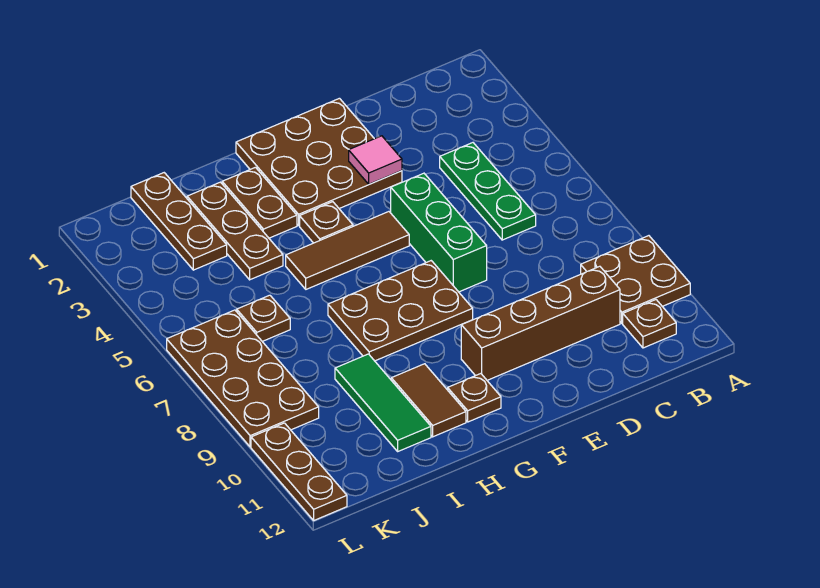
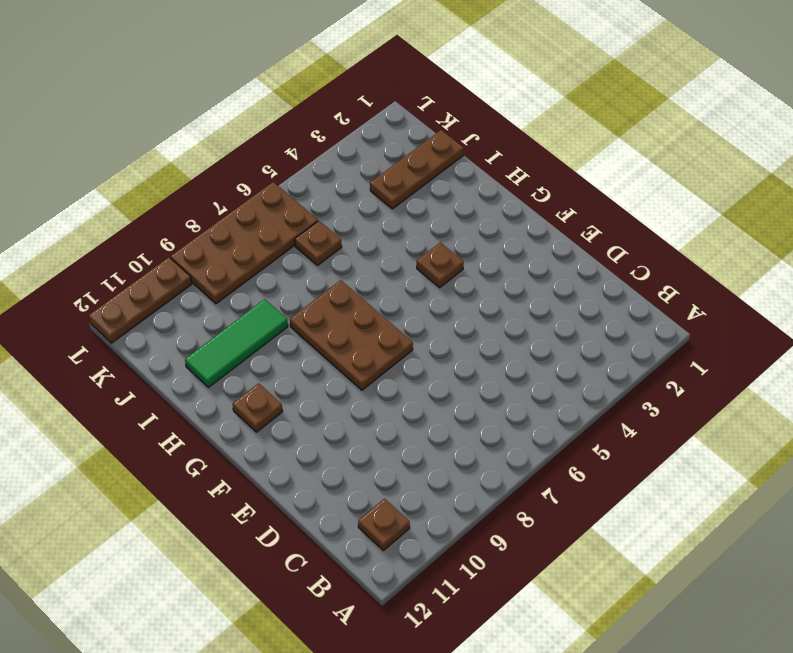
none -> brown 2x2 plate [581,236,690,323]
none -> green 1x3 plate [440,143,536,240]
none -> brown 1x4 brick [461,266,620,380]

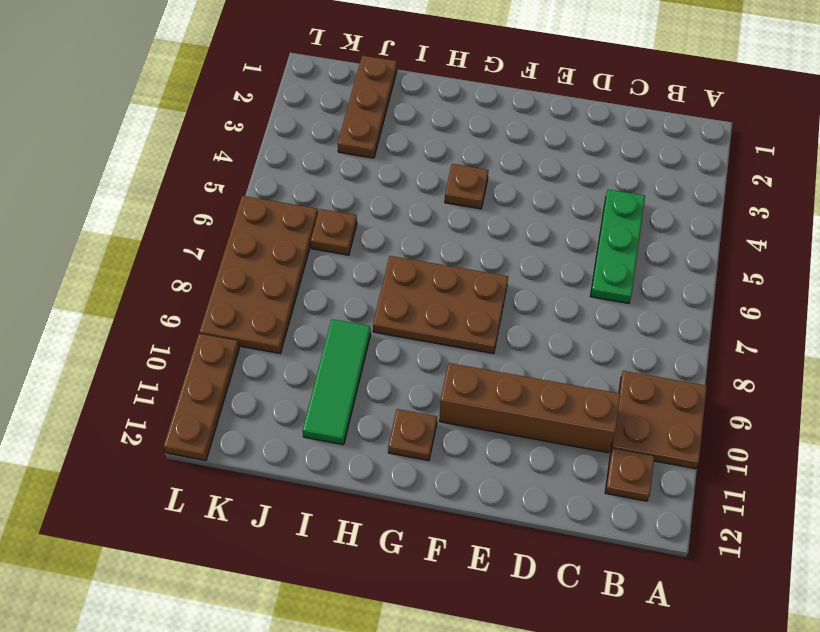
none -> brown 3x3 plate [236,98,402,225]
none -> green 1x3 brick [391,173,487,292]
none -> brown 1x3 tile [286,212,409,289]

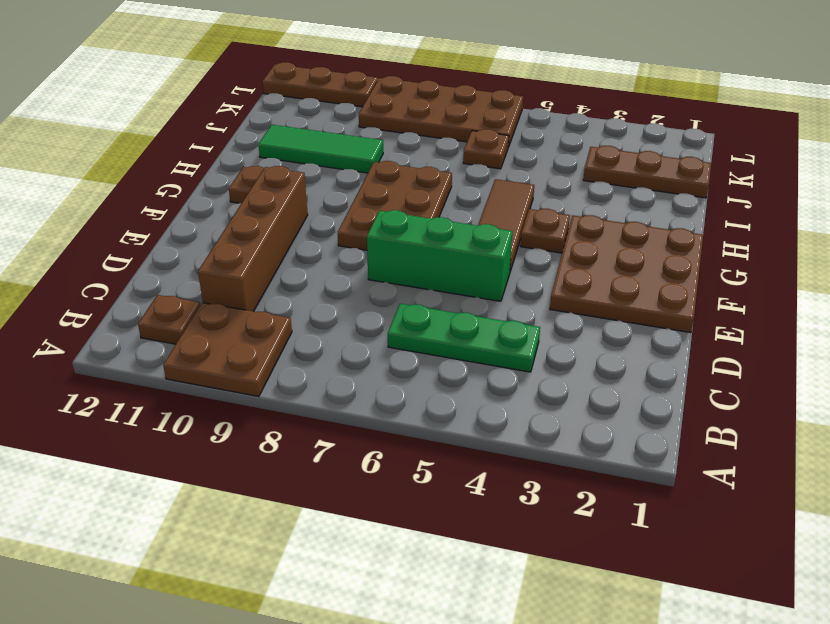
none -> brown 1x2 plate [222,167,297,238]
none -> brown 1x2 tile [391,364,466,437]
none -> brown 1x3 plate [187,182,283,280]

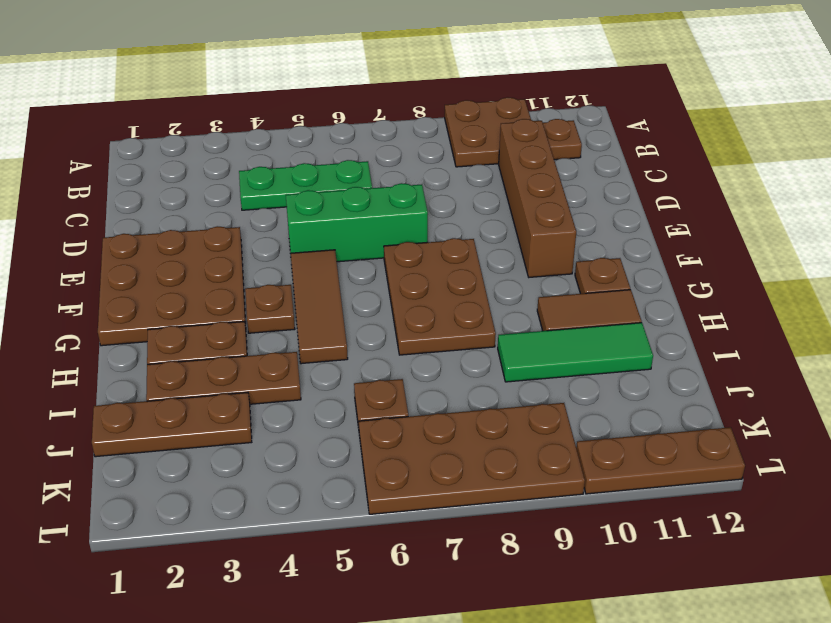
none -> pink 1x1 tile [349,136,402,184]

